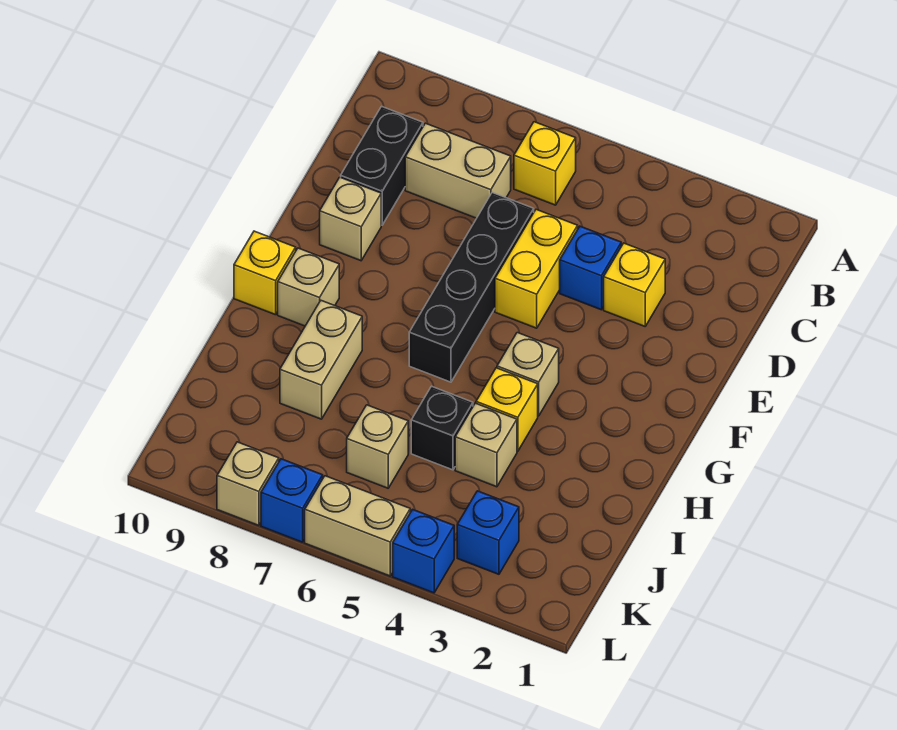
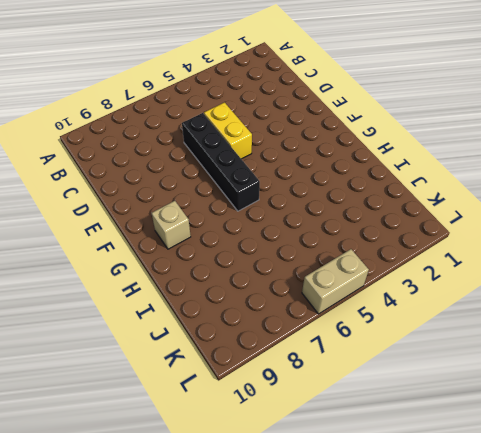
none -> yellow 1x1 brick [514,122,576,205]
none -> tan 1x2 brick [405,123,511,218]
none -> black 1x2 brick [341,106,423,225]

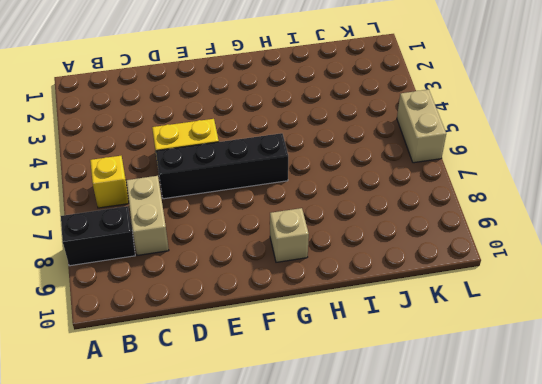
black 1x2 brick [61,206,135,266] -> black 1x2 brick moved to [341,106,423,225]
none -> yellow 1x1 brick [604,243,665,326]
none -> blue 1x1 brick [560,226,621,310]
none -> tan 1x1 brick [320,177,381,261]

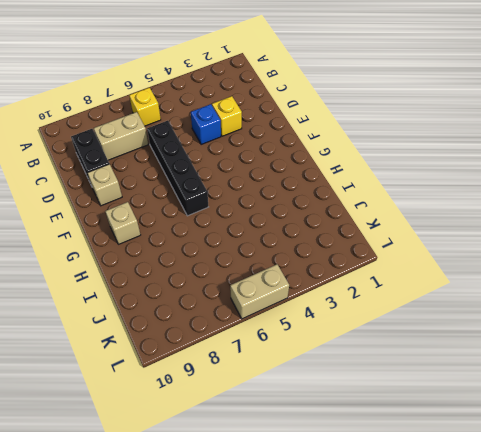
none -> yellow 1x2 brick [495,209,578,328]
none -> tan 1x1 brick [497,333,559,416]
none -> yellow 1x1 brick [234,231,296,315]

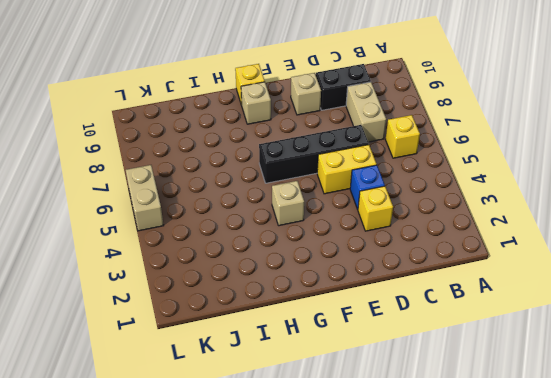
none -> yellow 1x1 brick [476,368,538,451]
none -> tan 1x2 brick [280,301,362,419]
none -> tan 1x1 brick [455,403,517,487]

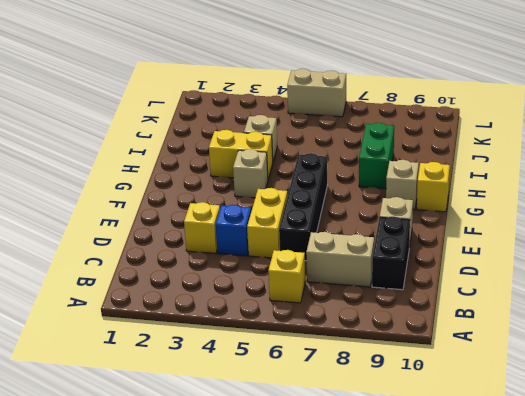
yellow 1x2 brick [209,130,273,179] -> yellow 1x1 brick [476,368,538,451]
green 1x2 brick [359,123,394,189] -> tan 1x2 brick [280,301,362,419]
none -> black 1x1 brick [411,386,473,470]
none -> tan 1x1 brick [347,405,408,488]
none -> blue 1x1 brick [457,491,519,574]

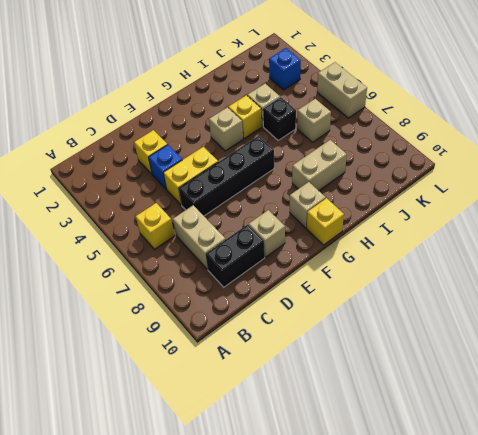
none -> blue 1x1 brick [393,509,454,593]
none -> blue 1x1 brick [261,459,323,542]
none -> tan 1x1 brick [217,442,279,525]

